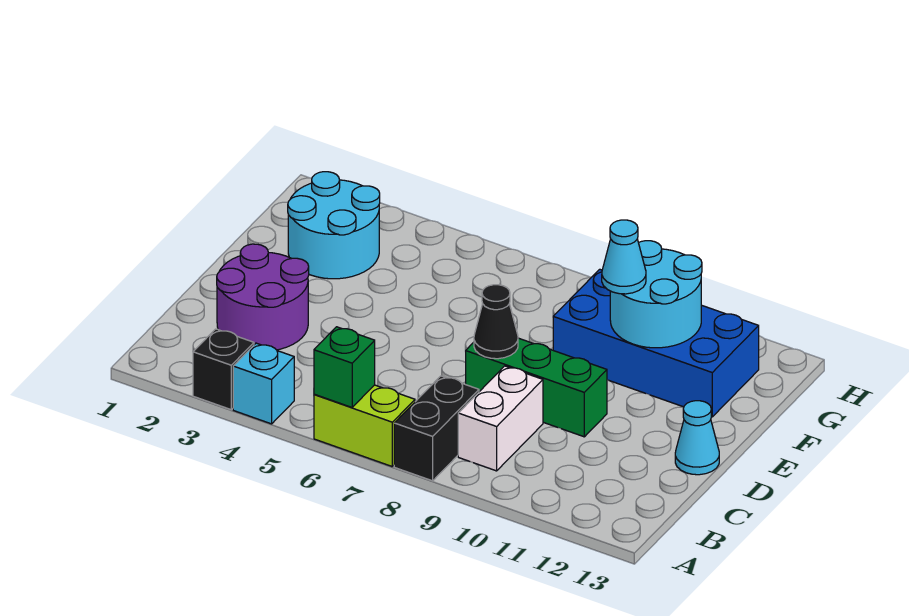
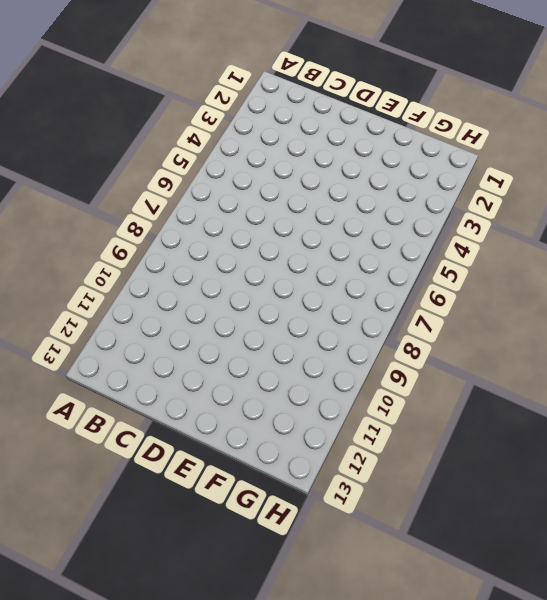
none -> black 1x1 brick [193,329,254,409]
none -> cyan 1x1 brick [233,343,294,424]
none -> lime 1x2 brick [314,385,415,466]

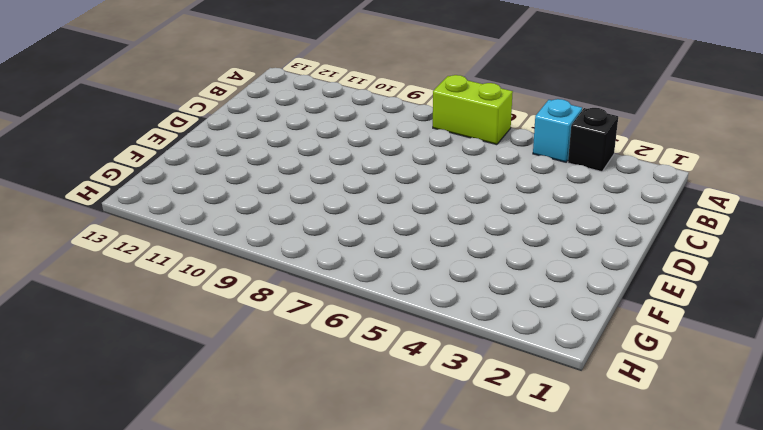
none -> black 1x2 brick [394,376,479,481]
none -> white 1x2 brick [458,366,543,471]
none -> purple 2x2 round brick [217,244,309,350]

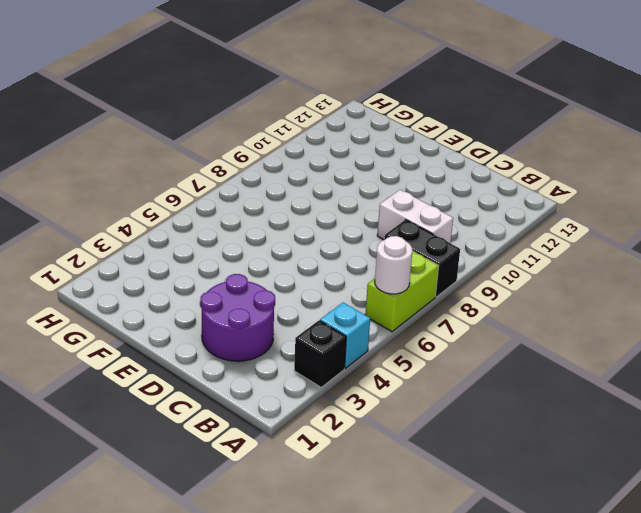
white 1x1 round brick [375,236,412,294] -> green 1x1 brick [314,327,375,407]
none -> green 1x3 brick [466,338,607,437]
none -> cyan 1x1 cone [675,401,719,475]
none -> cyan 2x2 round brick [288,172,380,279]

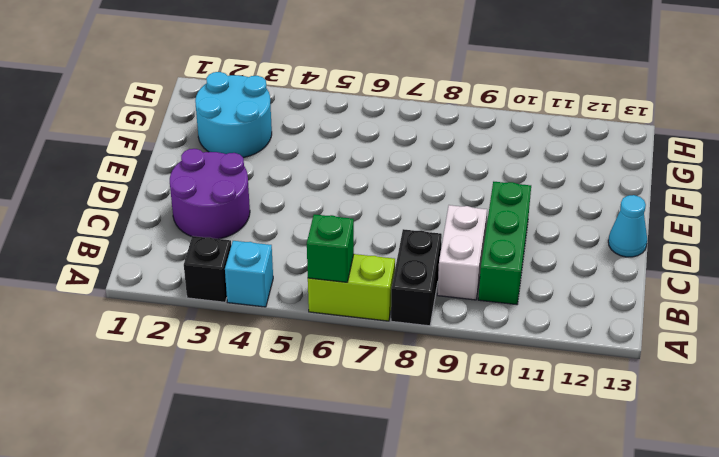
green 1x3 brick [478,182,531,305] -> green 1x3 brick turned to [466,338,607,437]
none -> blue 2x4 brick [553,269,759,417]
none -> black 1x1 cone [474,285,518,359]
none -> cyan 2x2 round brick [610,241,702,348]

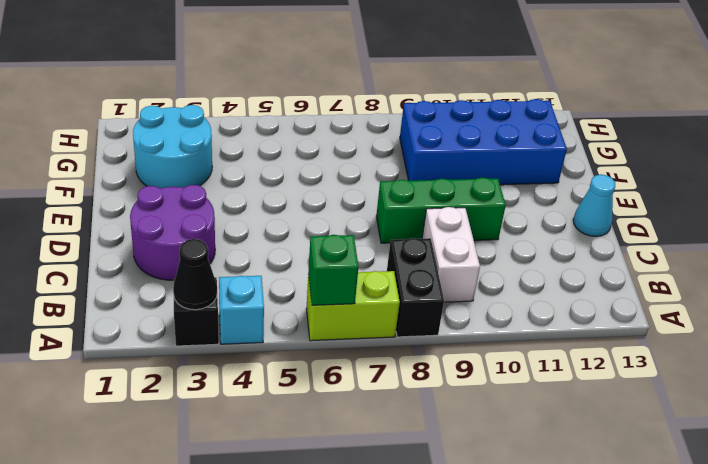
black 1x1 cone [173,239,217,310] -> black 1x1 cone moved to [474,285,518,359]
none -> cyan 2x2 round brick [610,241,702,348]
none -> cyan 1x1 cone [602,220,646,294]

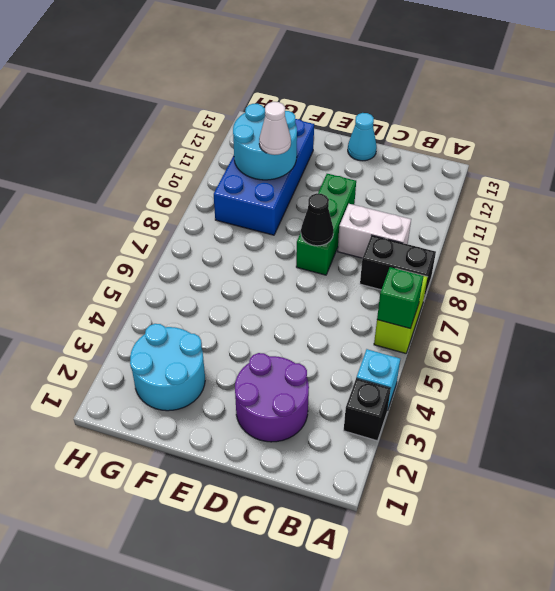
white 1x1 cone [259,102,291,155] -> cyan 1x1 cone [602,220,646,294]

